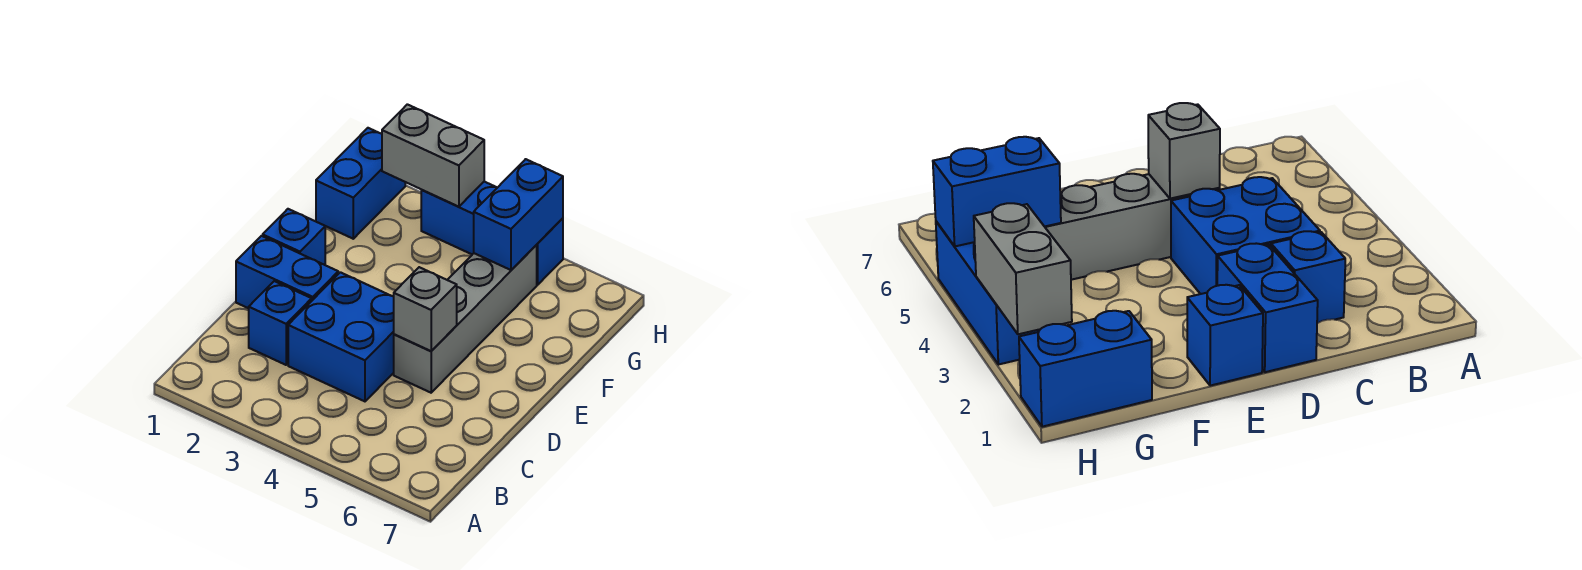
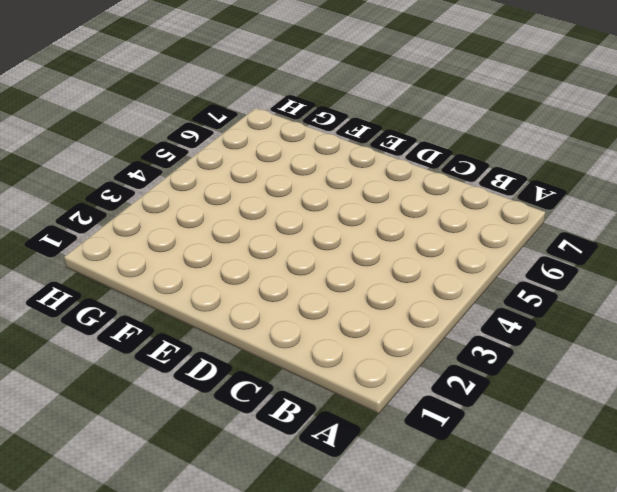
none -> blue 1x1 brick [249,281,312,365]
none -> blue 2x2 brick [288,272,394,401]

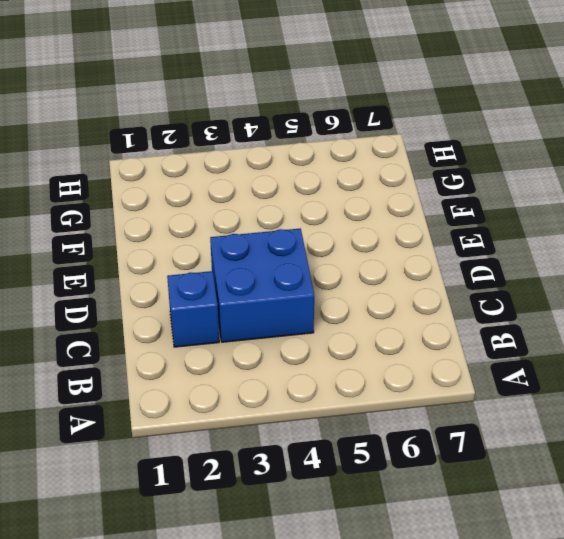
none -> blue 1x2 brick [236,236,338,308]
none -> grey 1x4 brick [394,245,537,393]

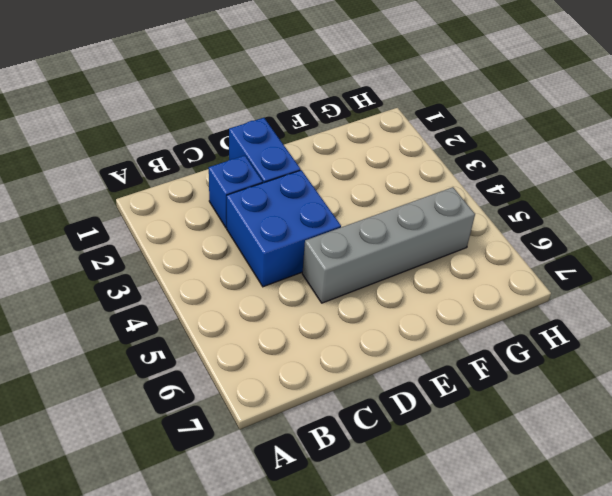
none -> blue 1x1 brick [263,209,325,265]
none -> blue 1x2 brick [316,128,405,239]

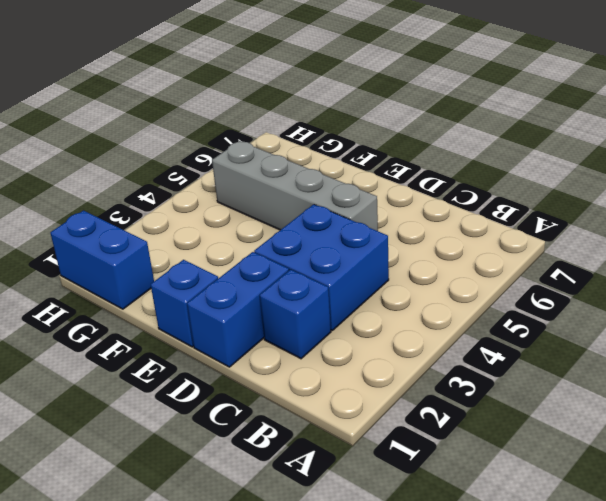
none -> blue 1x3 brick [421,182,563,285]
none -> grey 1x1 brick [394,267,457,351]

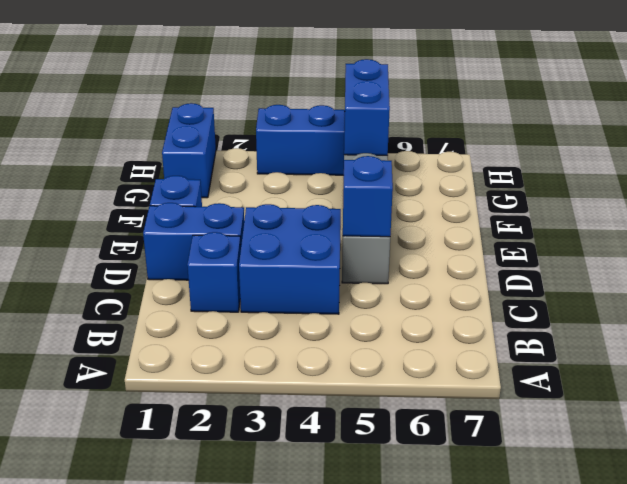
blue 1x1 brick [343,156,393,237] -> grey 1x1 brick [394,267,457,351]
none -> grey 1x2 brick [382,104,484,207]

